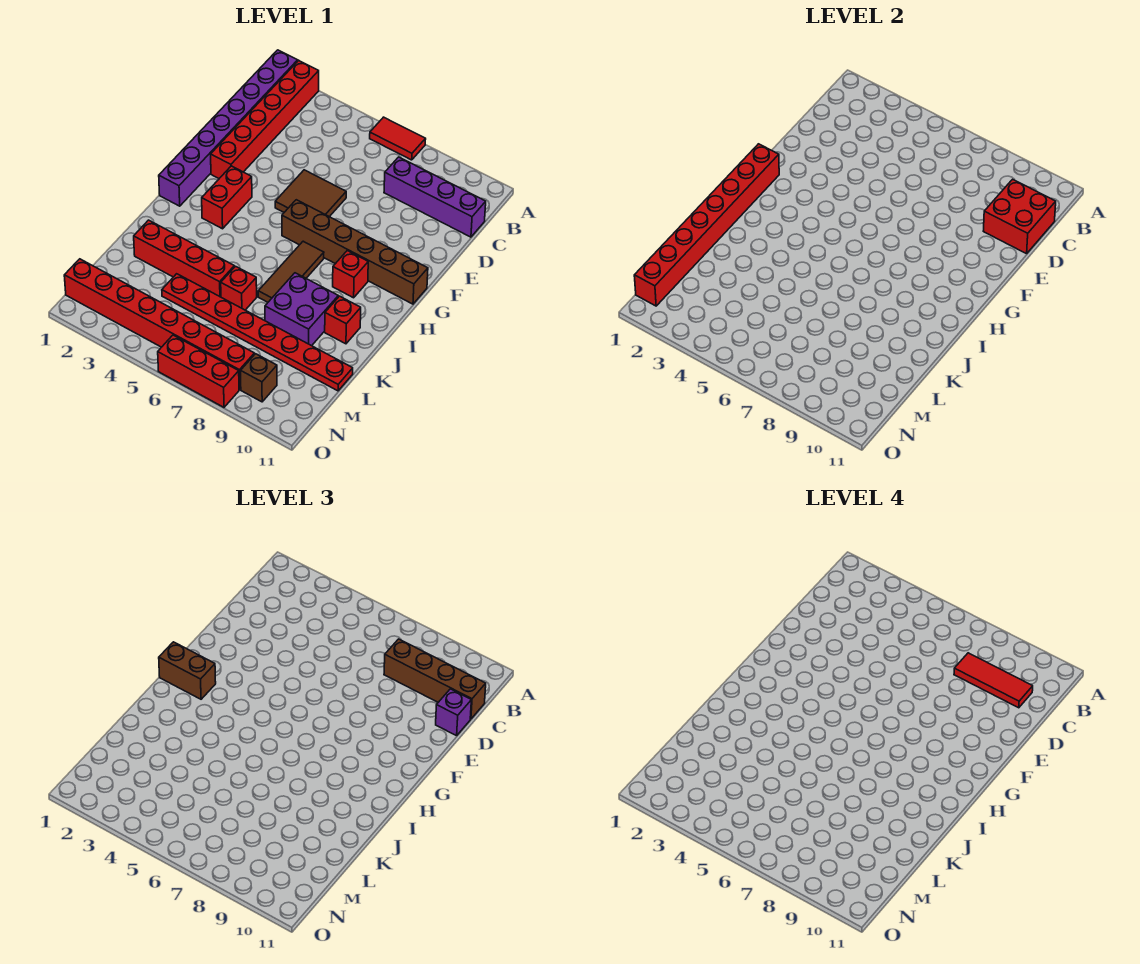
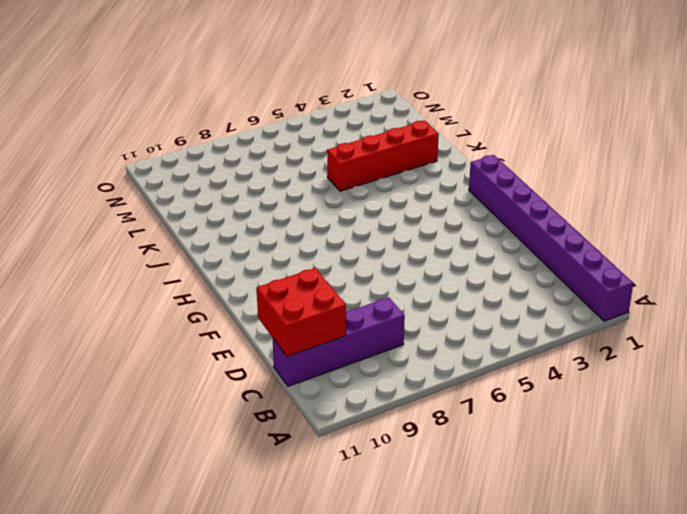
none -> red 1x6 brick [211,61,319,178]
none -> red 1x2 tile [370,117,426,160]
none -> brown 2x2 tile [275,170,346,217]

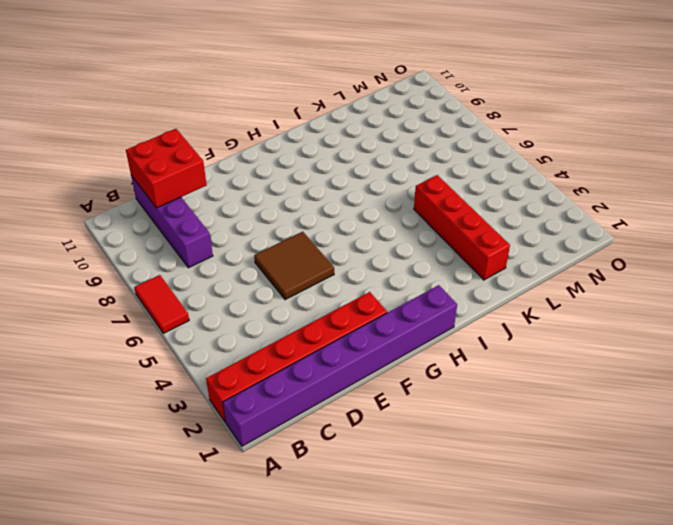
none -> red 1x2 brick [202,166,252,229]
none -> brown 1x6 brick [282,200,428,304]
none -> brown 1x3 tile [258,241,324,302]

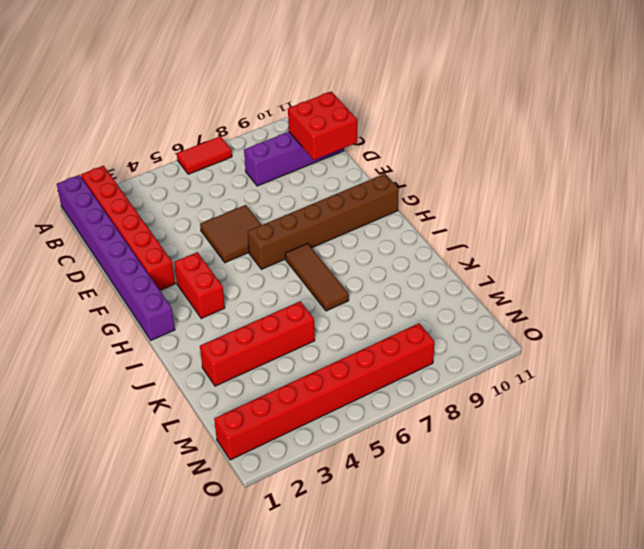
none -> red 1x1 brick [333,251,368,298]
none -> purple 2x2 brick [265,273,338,346]
none -> red 1x1 brick [325,296,361,344]

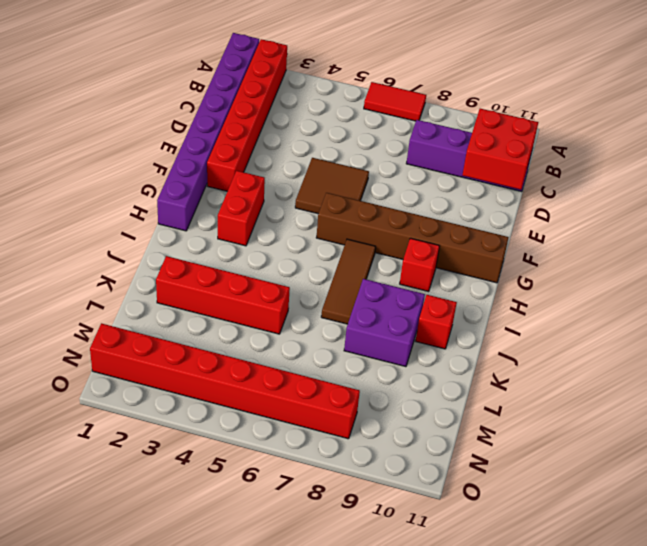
none -> red 1x1 brick [221,266,257,310]
none -> red 1x8 plate [162,274,353,391]
none -> brown 1x1 brick [241,354,277,402]

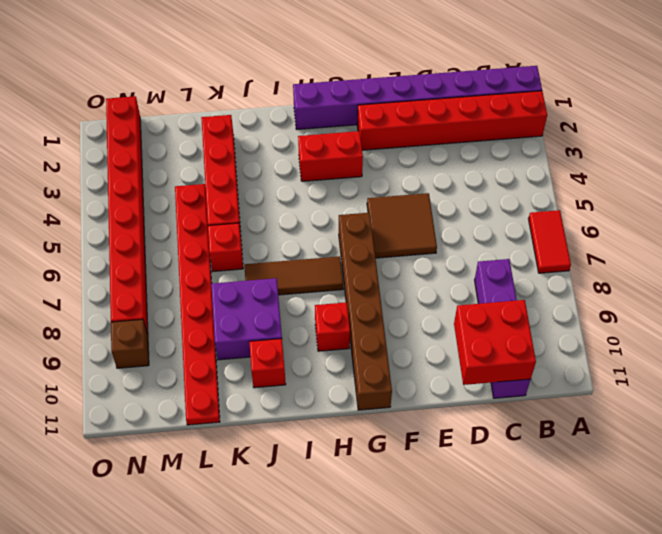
none -> red 1x3 brick [158,335,239,407]
none -> red 1x8 brick [634,144,779,306]
none -> brown 1x4 brick [384,639,486,719]

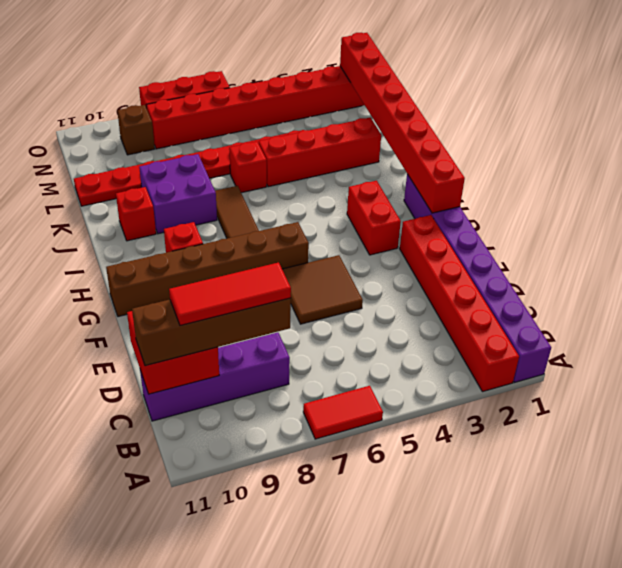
none -> purple 1x1 brick [436,689,471,736]
none -> brown 1x2 brick [159,642,216,699]

